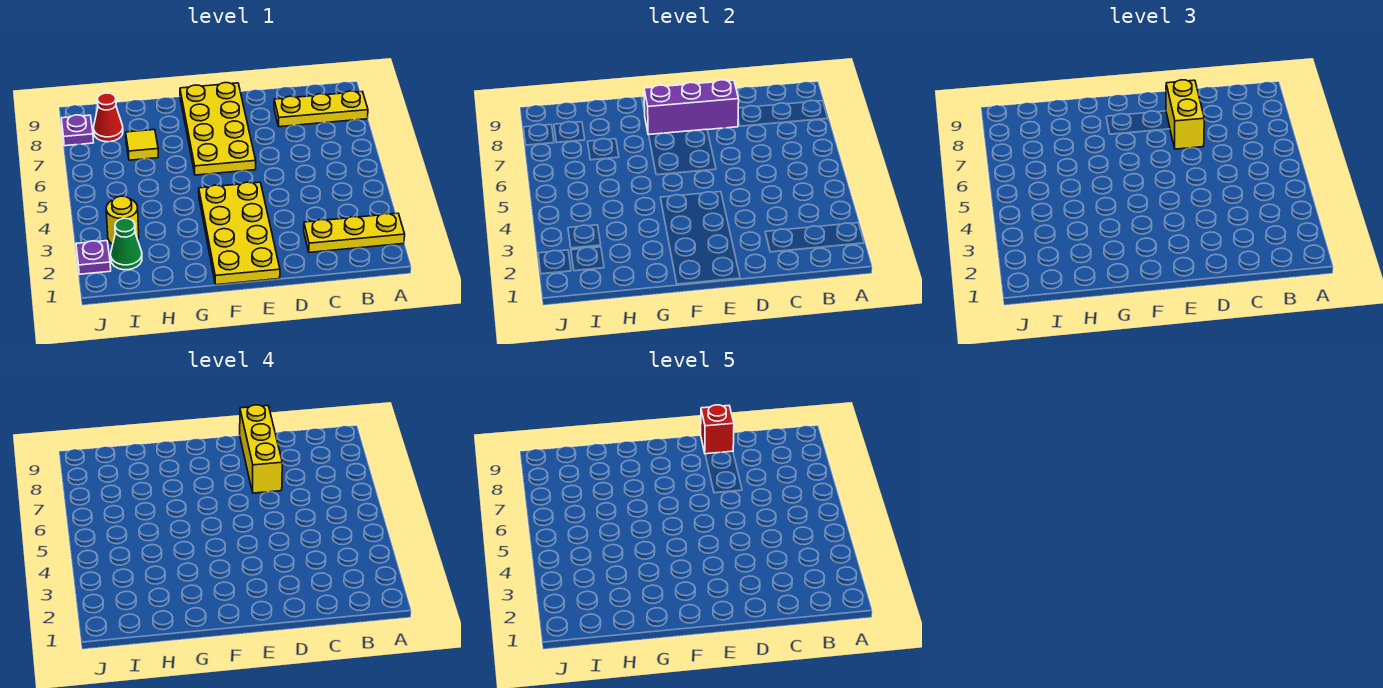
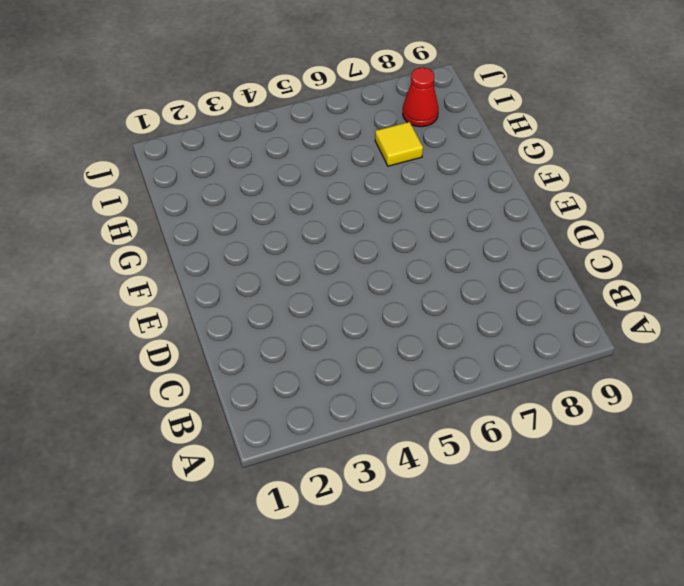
none -> yellow 1x3 plate [304,213,405,252]
none -> yellow 1x3 plate [274,91,368,127]
none -> yellow 2x4 plate [199,182,280,285]

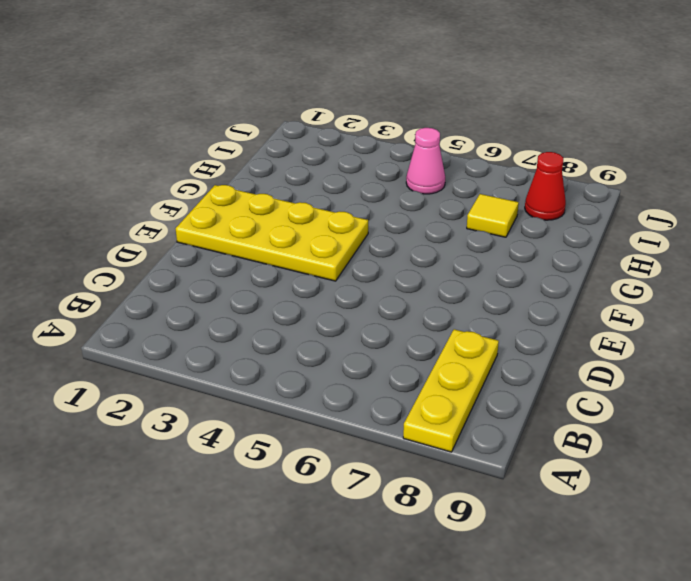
pink 1x1 cone [406,128,445,194] -> none
none -> yellow 1x3 plate [304,213,405,252]
none -> yellow 2x4 plate [180,83,256,175]
none -> green 1x1 cone [111,218,142,270]

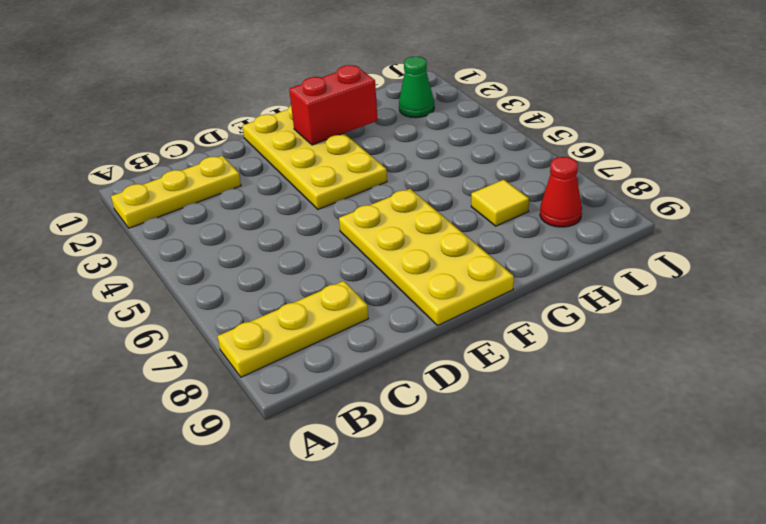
red 1x2 brick [289,65,378,145] -> none
none -> yellow 1x1 round brick [106,196,139,244]
none -> purple 1x1 plate [76,241,111,274]
none -> purple 1x1 plate [61,115,94,146]

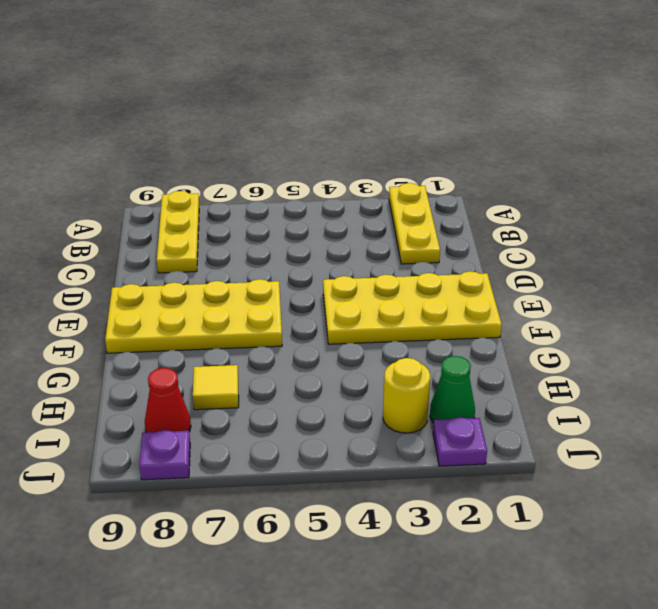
none -> purple 1x3 brick [644,80,739,135]
none -> yellow 1x2 brick [1166,80,1204,149]
none -> yellow 1x3 brick [240,405,282,493]

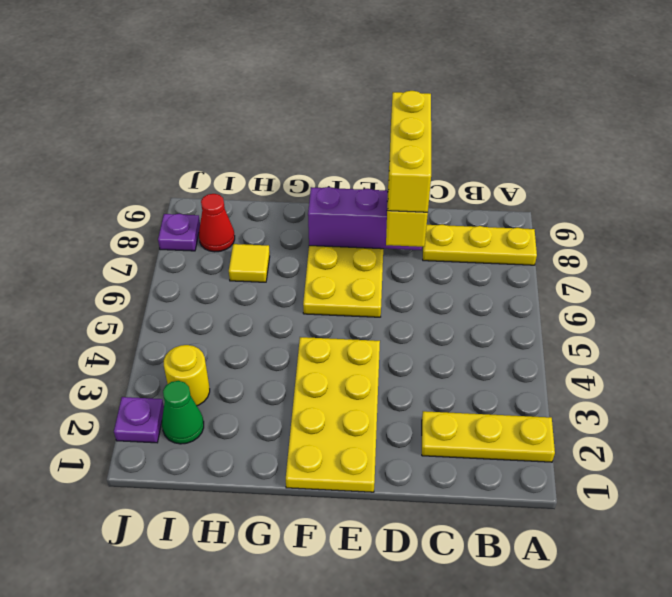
none -> red 1x1 brick [701,405,734,454]

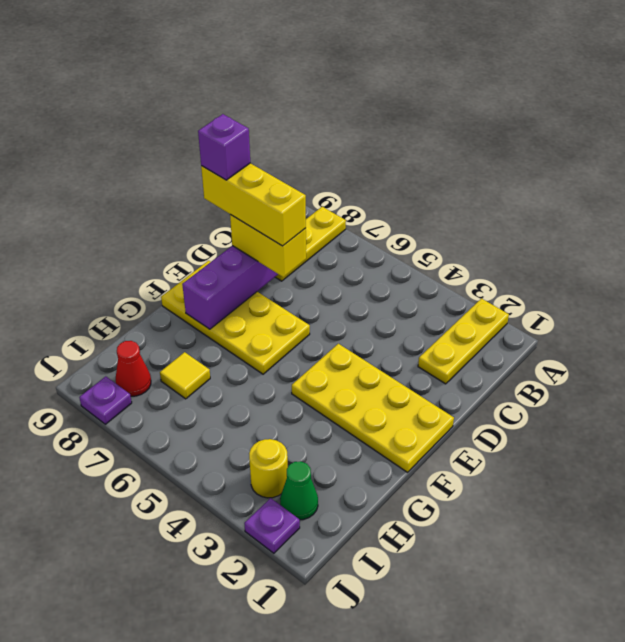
purple 1x1 brick [198,114,250,180] -> red 1x1 brick [701,405,734,454]

